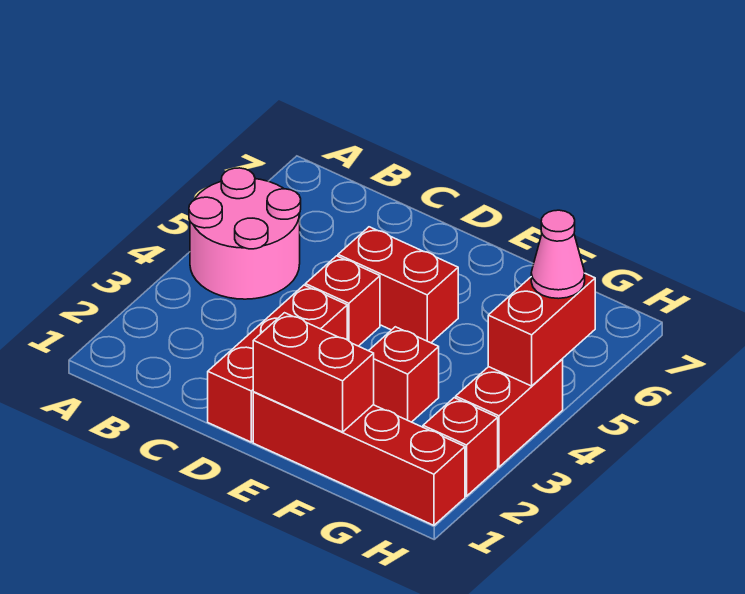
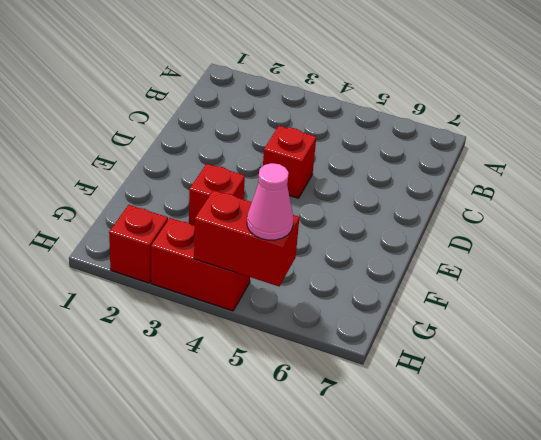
none -> pink 2x2 round brick [189,168,301,299]
none -> red 1x3 brick [208,285,347,442]

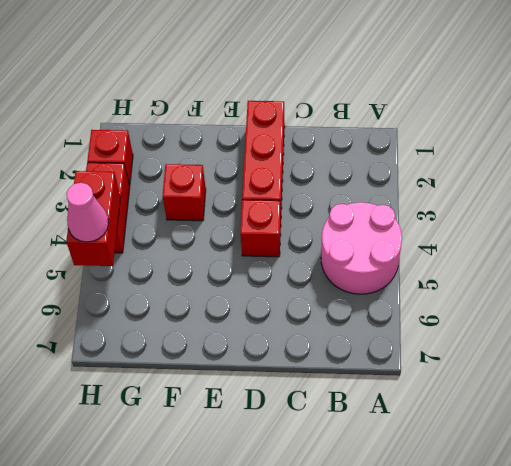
none -> red 1x2 brick [338,227,458,343]
none -> red 1x4 brick [253,392,465,525]

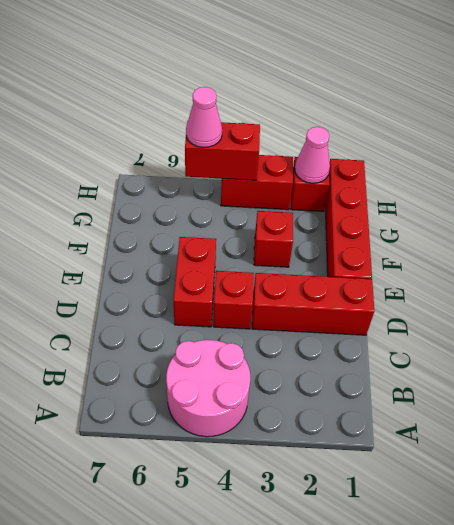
pink 1x1 cone [295,127,330,183] -> none
none -> red 1x2 brick [253,313,374,432]

